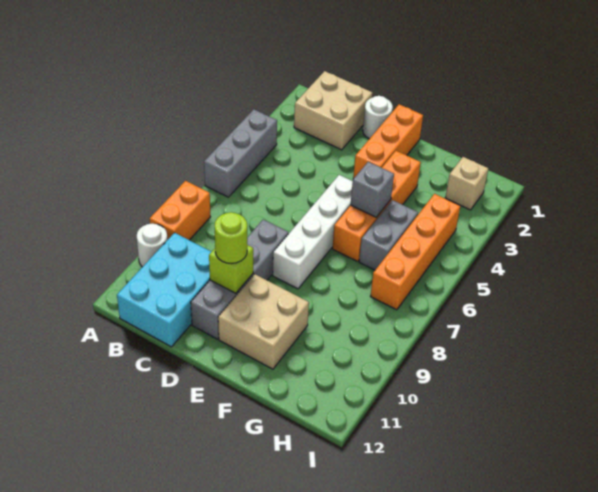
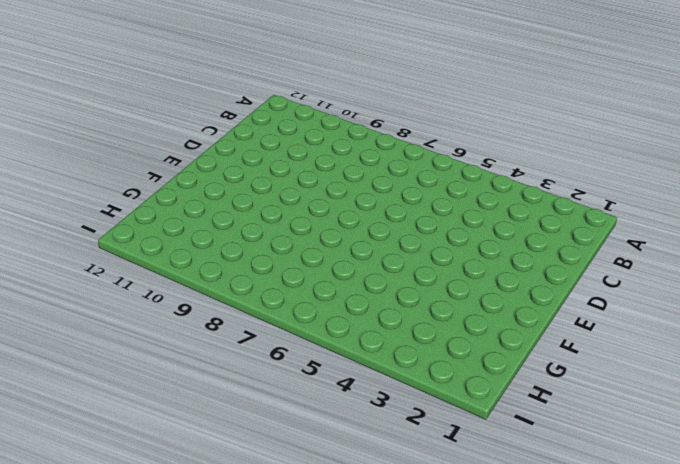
none -> grey 1x3 brick [204,109,277,197]
none -> orange 1x2 brick [150,181,210,240]
none -> white 1x1 round brick [137,223,168,267]

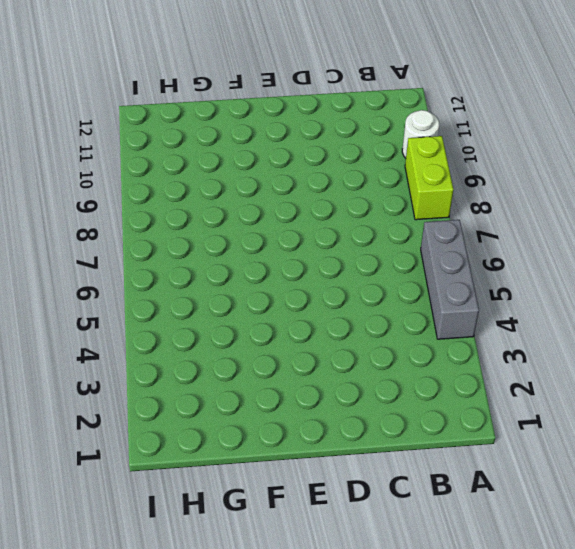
lime 1x2 brick [405,136,454,220] -> orange 1x2 brick [150,181,210,240]
none -> tan 2x2 brick [294,71,373,150]
none -> cyan 2x3 brick [117,233,211,347]
none -> white 1x1 round brick [363,96,393,139]

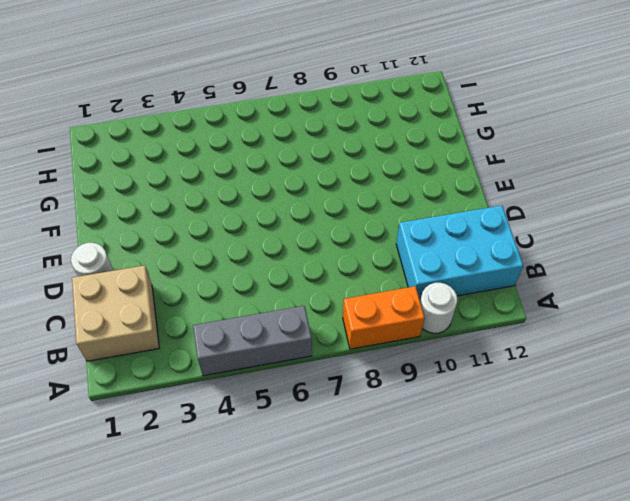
none -> grey 1x4 brick [191,219,288,339]
none -> orange 1x3 brick [353,104,423,179]
none -> white 1x4 brick [273,175,353,289]

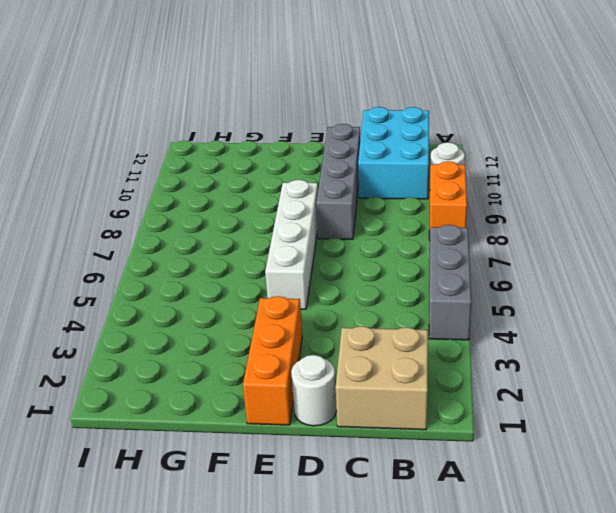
none -> tan 2x2 brick [218,274,309,369]
none -> orange 1x4 brick [332,151,421,262]
none -> grey 1x2 brick [359,200,418,270]

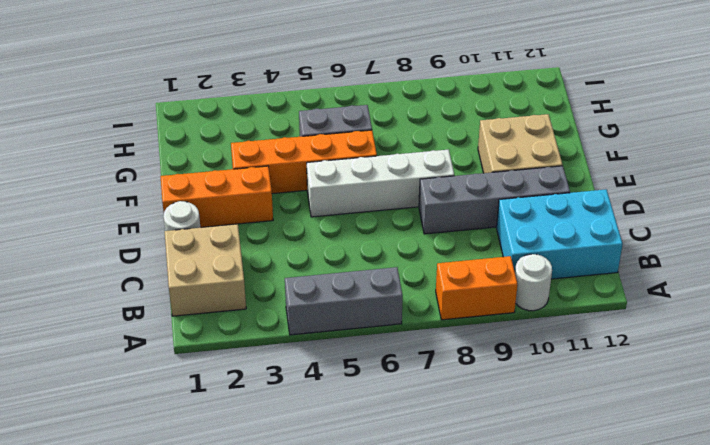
none -> tan 1x1 brick [445,157,488,210]
none -> orange 1x4 brick [370,194,460,310]
none -> lime 1x1 brick [209,245,253,293]

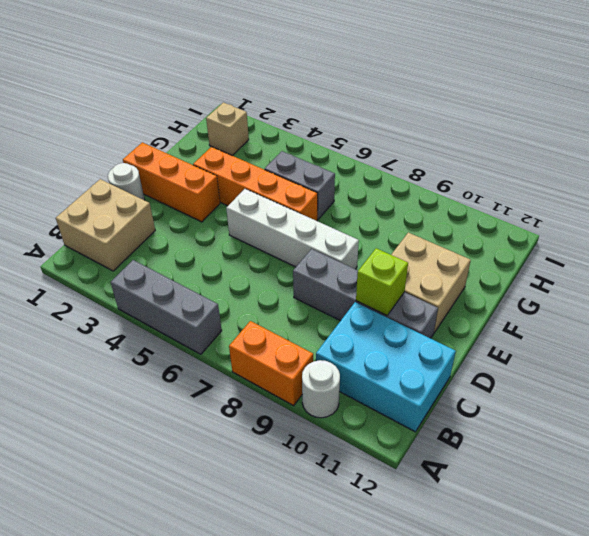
none -> orange 1x4 brick [370,194,460,310]
none -> grey 1x1 brick [351,162,394,217]
none -> lime 1x1 round brick [215,212,247,263]

